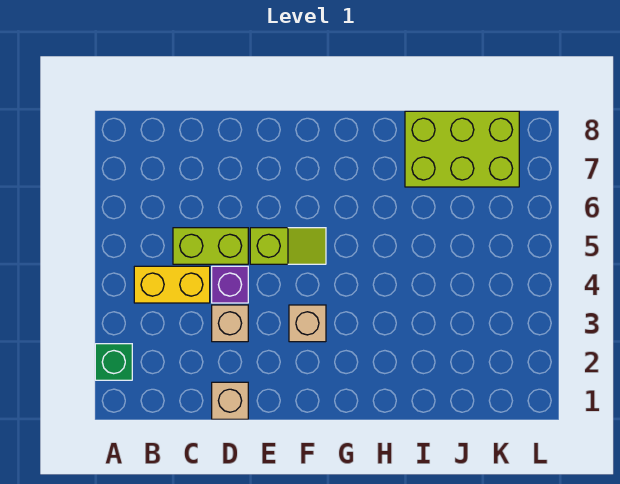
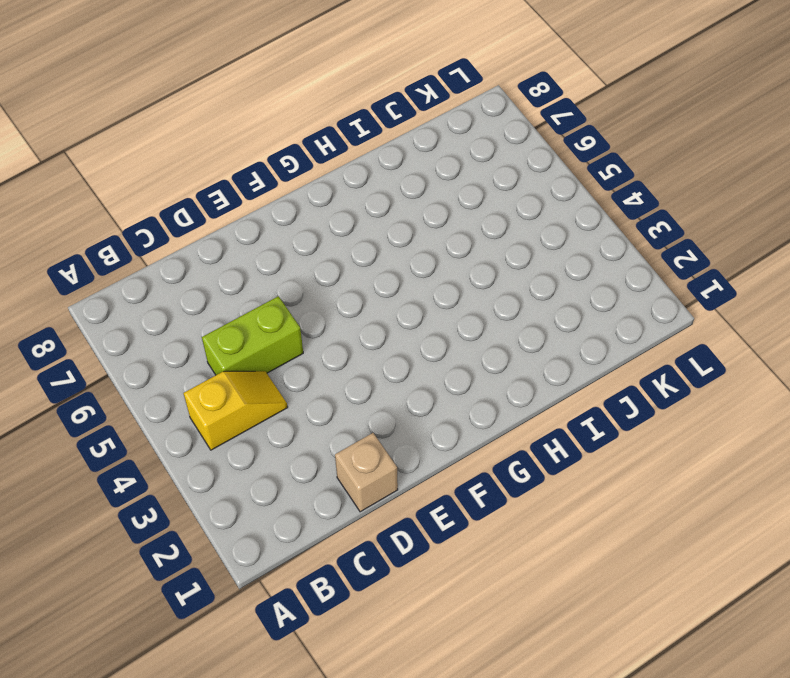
yellow 1x2 slope [184,371,288,450] -> yellow 1x2 brick [134,266,210,303]
none -> green 1x1 brick [95,344,132,380]
none -> tan 1x1 brick [212,305,248,342]

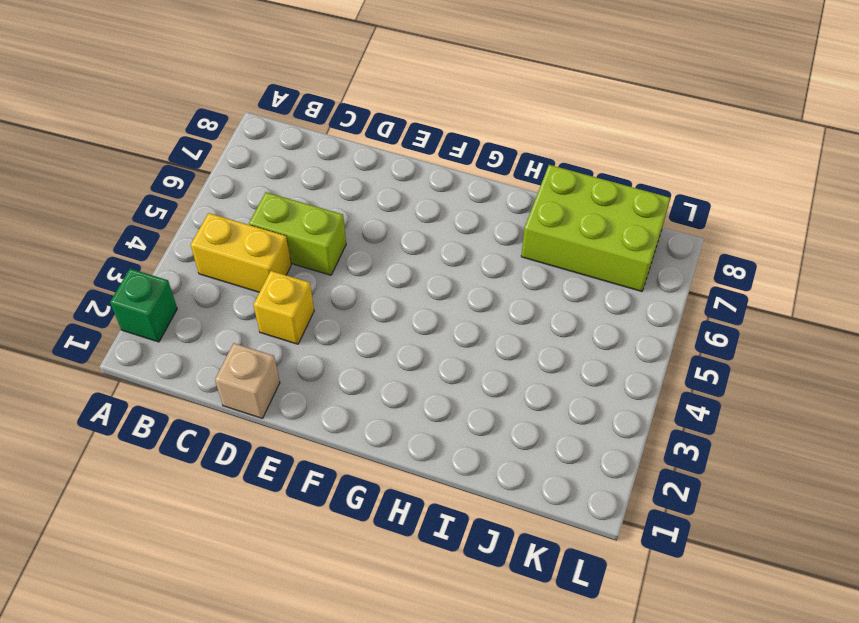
yellow 1x1 brick [253,271,314,344] -> tan 1x1 brick [212,305,248,342]
none -> purple 1x1 brick [212,266,248,303]
none -> lime 1x2 slope [250,228,326,264]

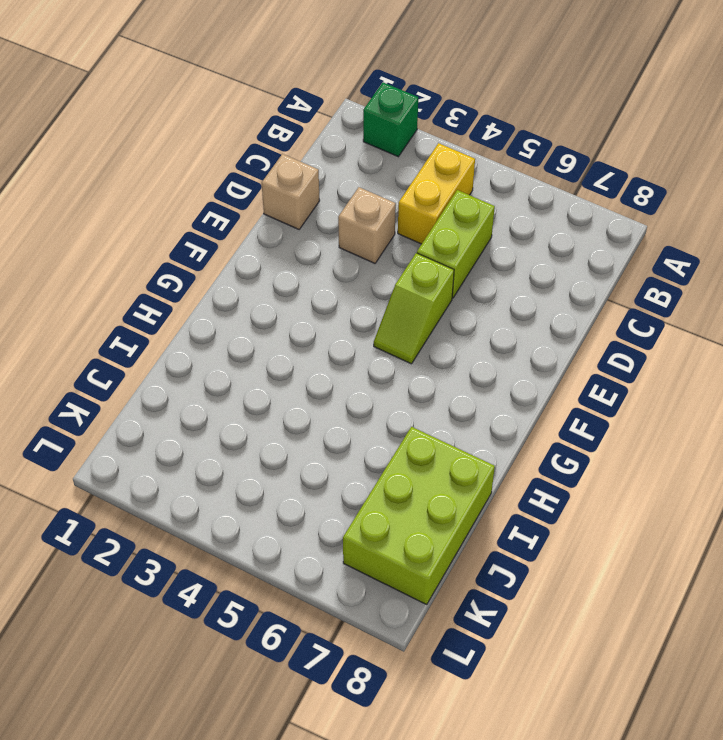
none -> purple 1x1 brick [212,266,248,303]
none -> tan 1x1 brick [289,305,326,342]

